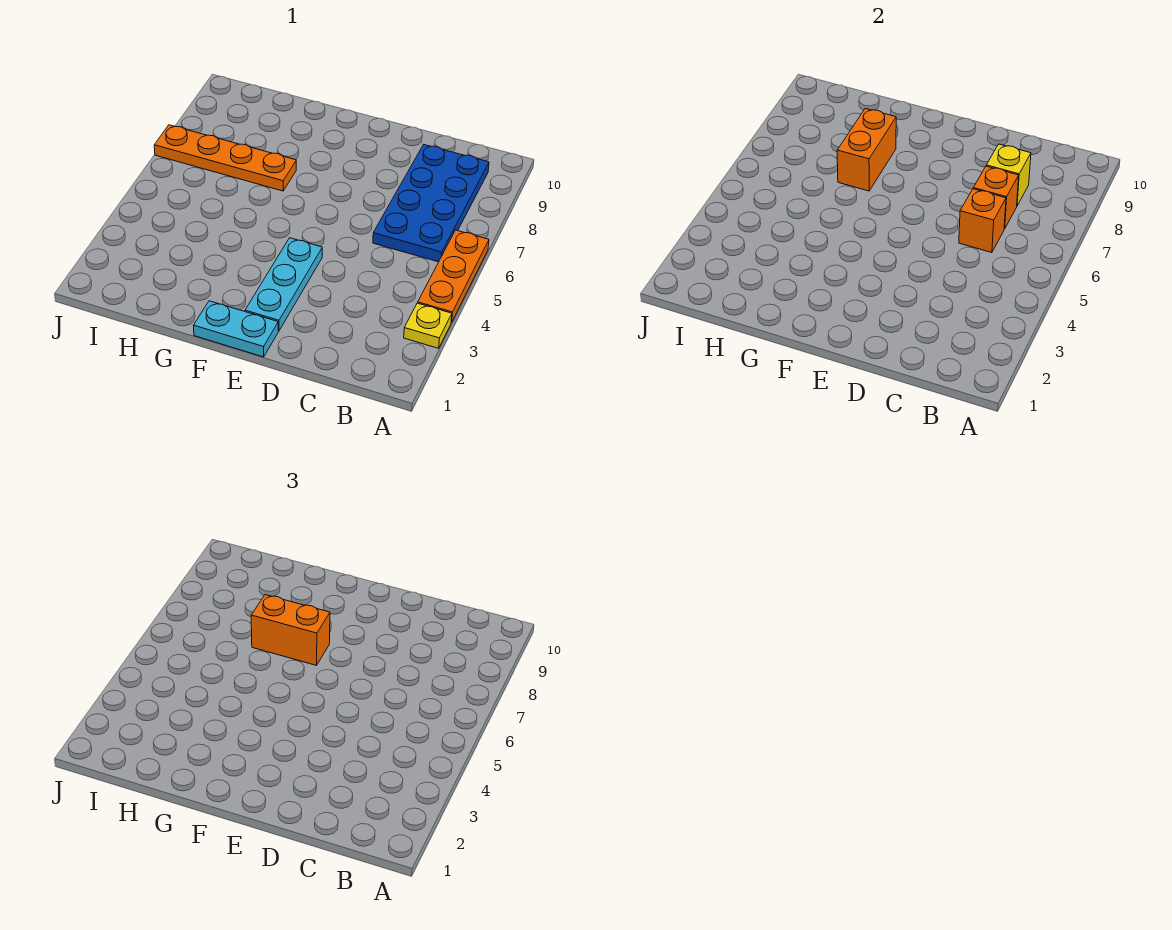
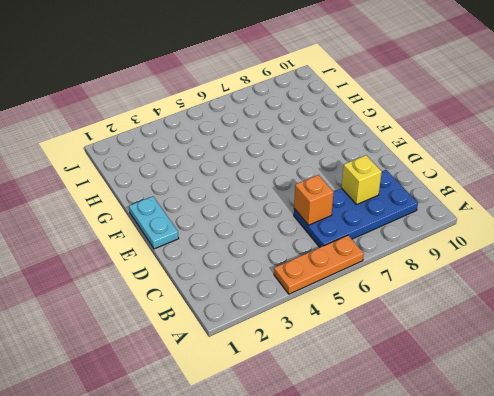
none -> yellow 1x1 plate [404,303,452,348]
none -> cyan 1x3 plate [245,238,322,331]

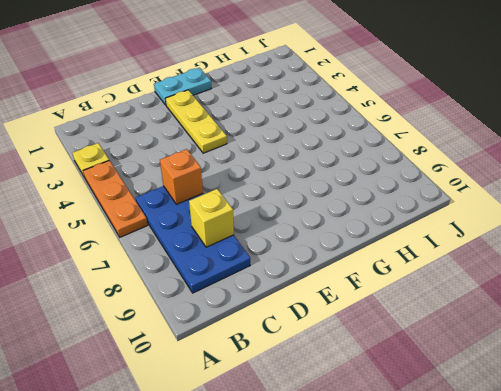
yellow 1x3 plate [165,90,227,153] -> cyan 1x3 plate [245,238,322,331]
none -> orange 1x4 plate [154,125,296,191]
none -> orange 1x1 brick [973,166,1019,229]

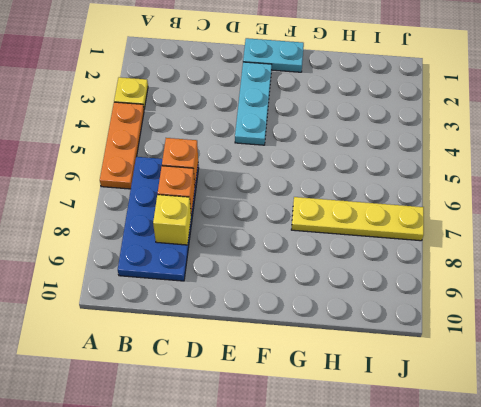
yellow 1x4 plate [291,197,424,241] -> orange 1x4 plate [154,125,296,191]
none -> orange 1x2 brick [837,109,896,191]
none -> orange 1x2 brick [251,595,330,665]

